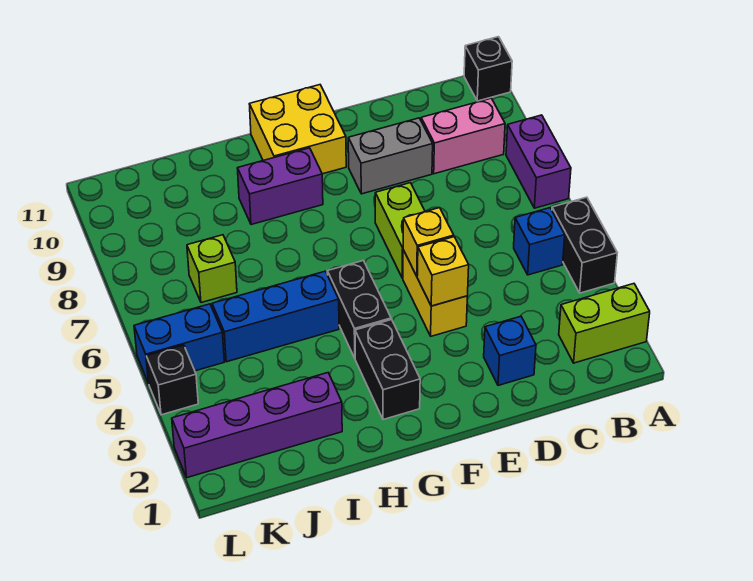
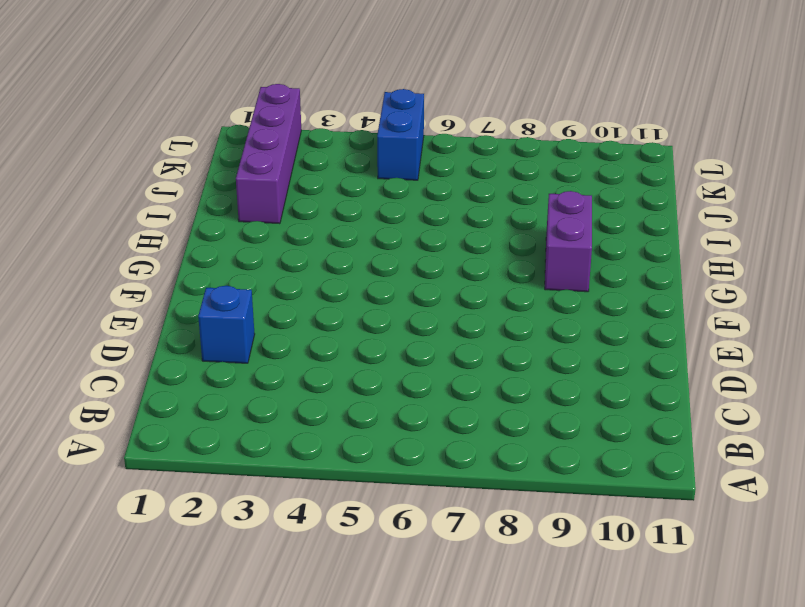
none -> lime 1x2 brick [559,284,650,363]
none -> black 1x2 brick [552,197,617,293]
none -> purple 1x2 brick [506,115,571,208]

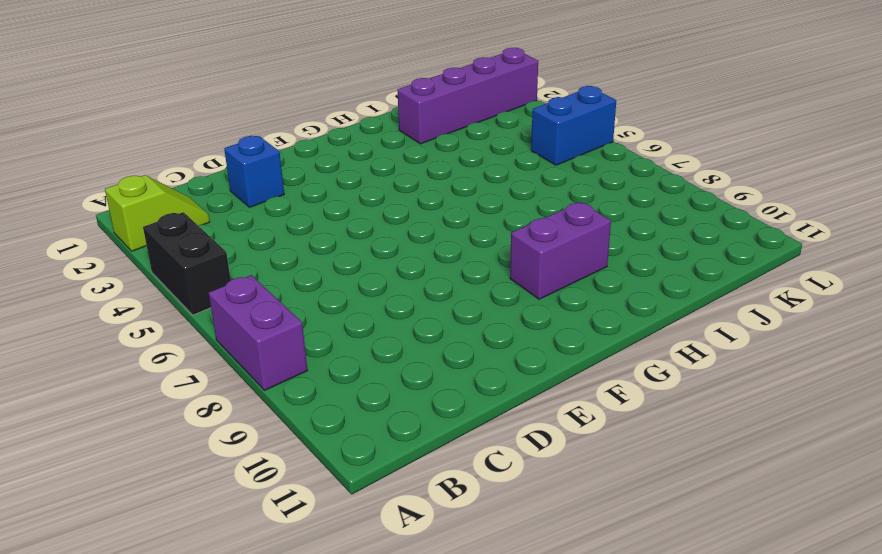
lime 1x2 slope [105,175,210,251] -> lime 1x2 brick [559,284,650,363]
none -> black 1x1 brick [464,37,512,101]
none -> blue 1x1 brick [514,208,565,275]
none -> pink 1x2 brick [421,98,505,174]

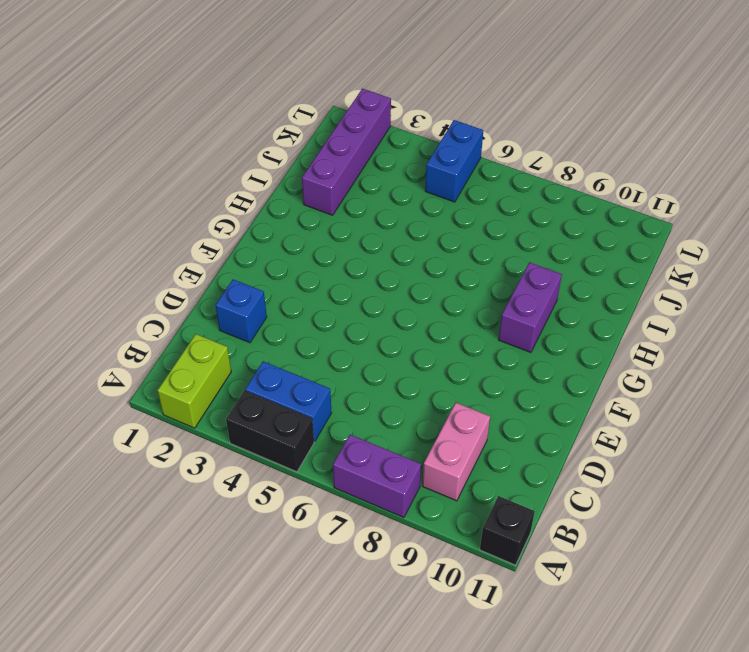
blue 1x2 brick [245,361,331,441] -> blue 1x1 brick [514,208,565,275]
none -> grey 1x2 brick [348,118,433,194]
none -> yellow 1x2 brick [403,250,467,336]
none -> lime 1x2 brick [375,183,425,278]

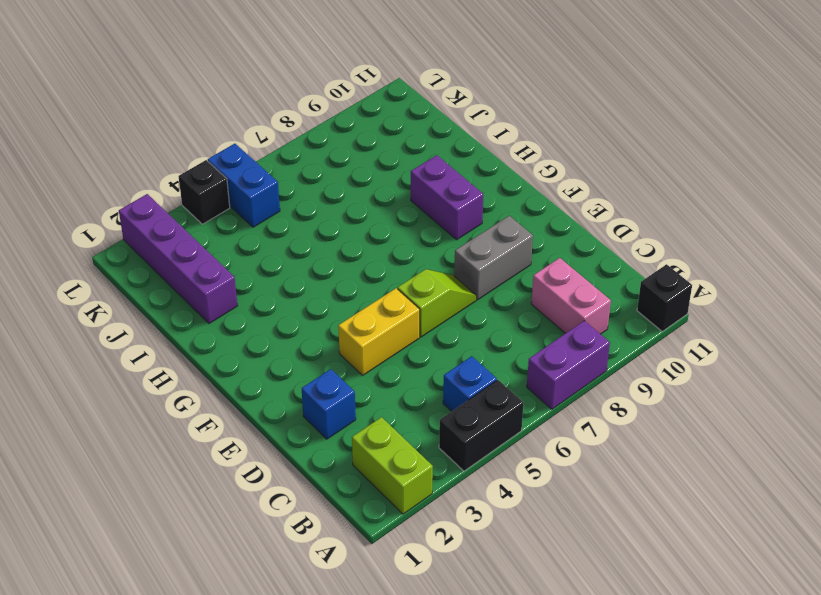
lime 1x2 slope [398,269,476,337] -> lime 1x2 brick [375,183,425,278]
grey 1x2 brick [454,216,533,300] -> grey 1x2 brick turned to [348,118,433,194]
none -> yellow 2x2 brick [249,85,346,174]
none -> black 1x2 brick [355,320,420,420]
none -> black 1x2 brick [327,261,391,358]

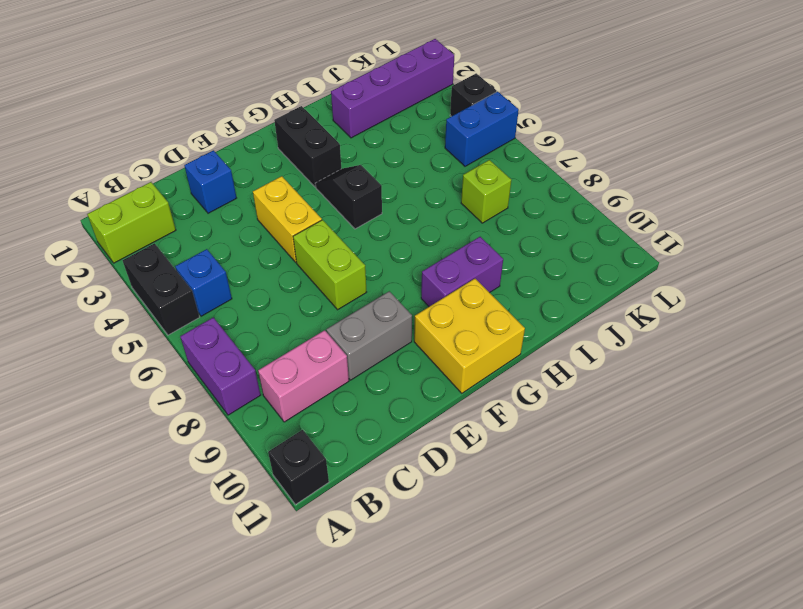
black 1x2 slope [315,165,382,229] -> black 1x2 brick [327,261,391,358]
none -> blue 1x3 brick [212,271,339,362]
none -> yellow 1x1 brick [417,237,469,306]
none -> yellow 1x1 brick [403,208,454,276]

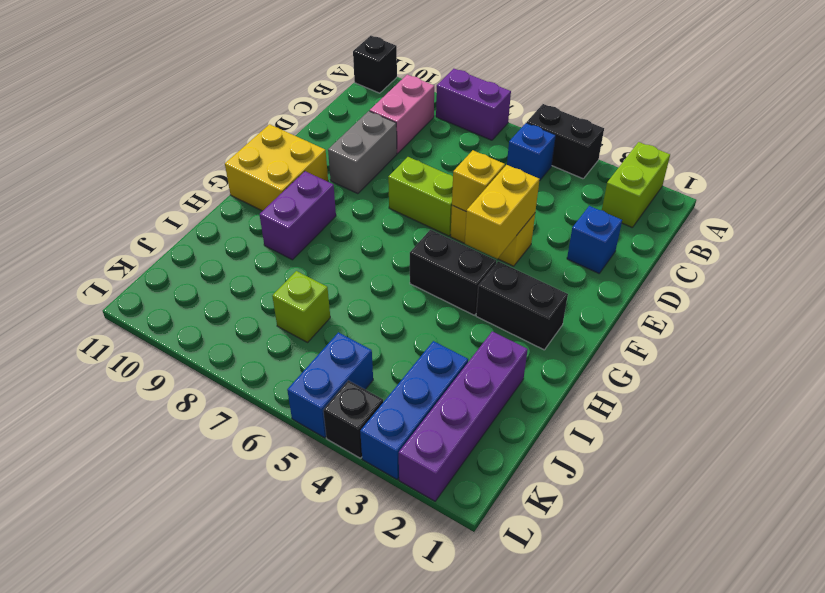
yellow 1x2 brick [465,165,540,259] -> yellow 1x1 brick [417,237,469,306]
blue 1x3 brick [360,341,468,479] -> blue 1x3 brick moved to [212,271,339,362]

